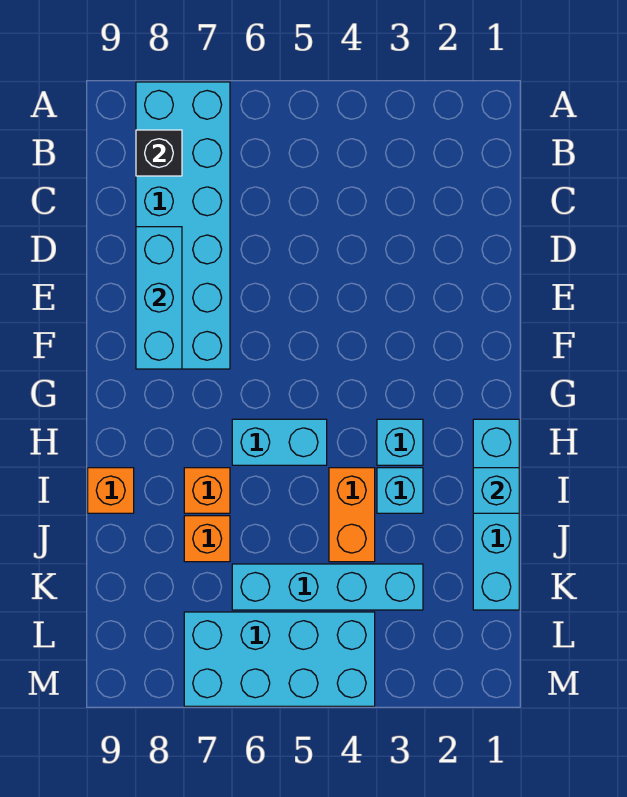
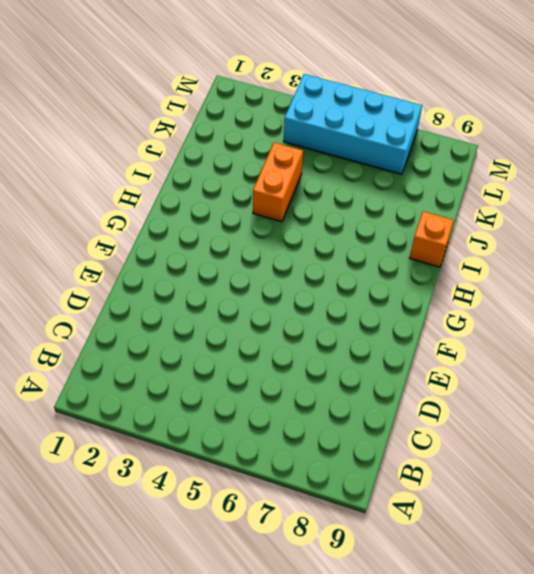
none -> cyan 2x6 brick [136,82,230,369]
none -> cyan 1x4 brick [473,419,519,610]
none -> cyan 1x1 brick [377,419,423,465]

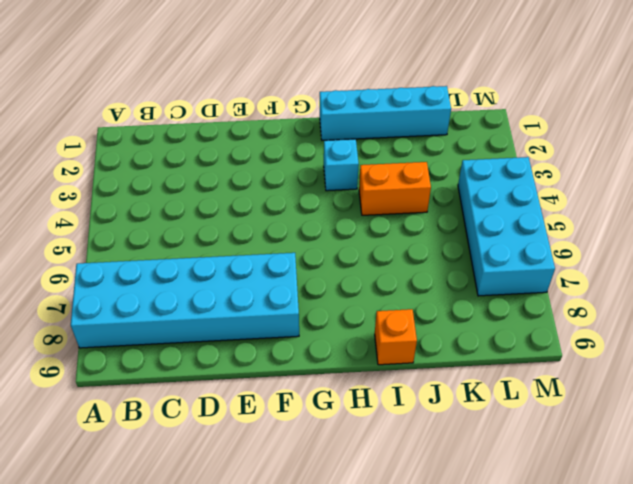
none -> cyan 1x2 brick [232,419,327,465]
none -> cyan 1x1 brick [377,468,423,513]
none -> orange 1x1 brick [184,468,230,513]

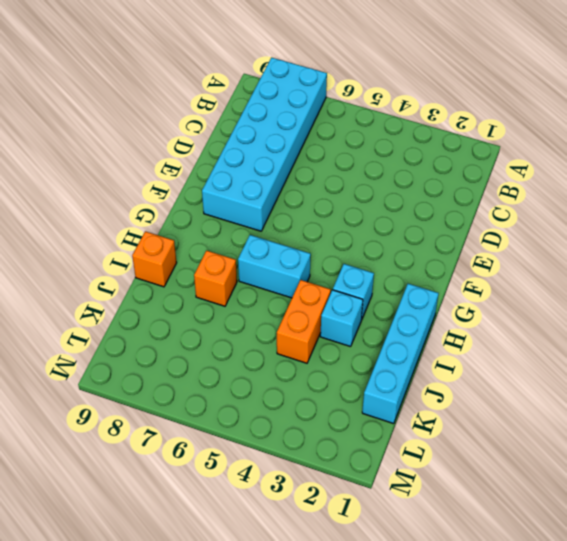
none -> orange 1x1 brick [184,516,230,562]
none -> cyan 1x4 brick [232,564,423,610]
none -> cyan 2x4 brick [184,612,375,706]

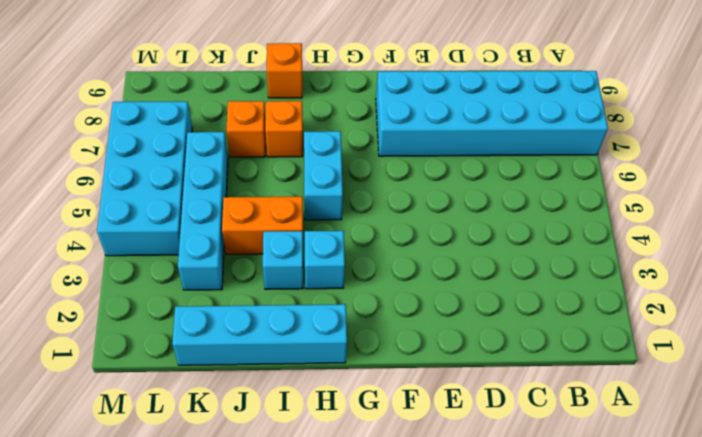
none -> black 1x1 brick [136,130,182,176]
none -> cyan 1x3 brick [136,227,182,369]
none -> cyan 1x1 brick [473,468,519,513]

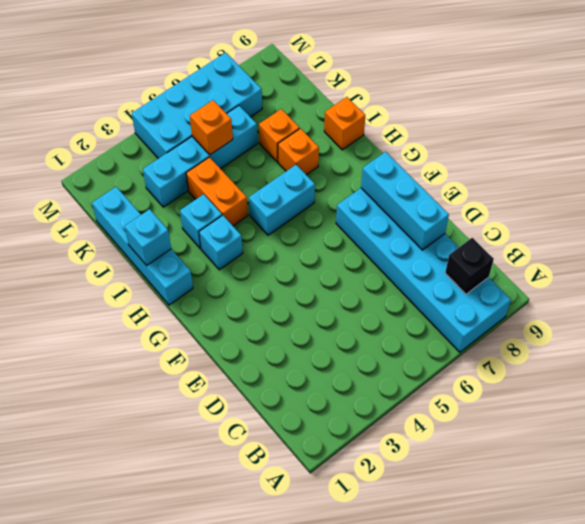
orange 1x1 brick [190,100,233,155] -> none

